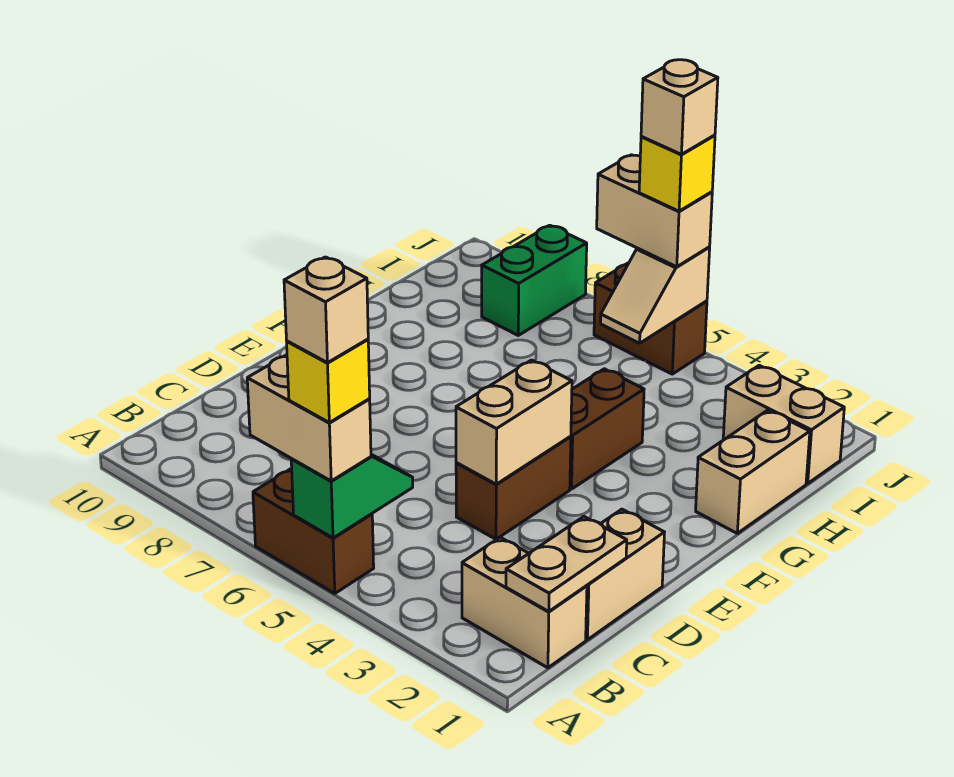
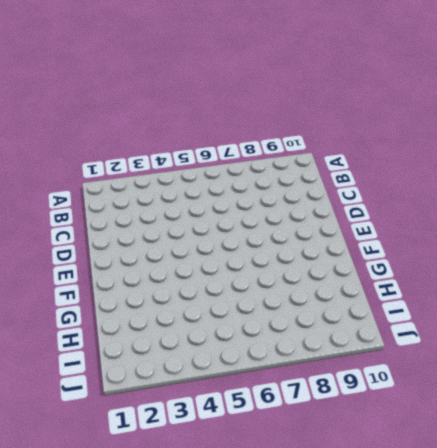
none -> brown 1x2 brick [253,468,374,594]
none -> tan 1x2 brick [462,537,587,668]
none -> tan 1x2 brick [586,509,665,640]

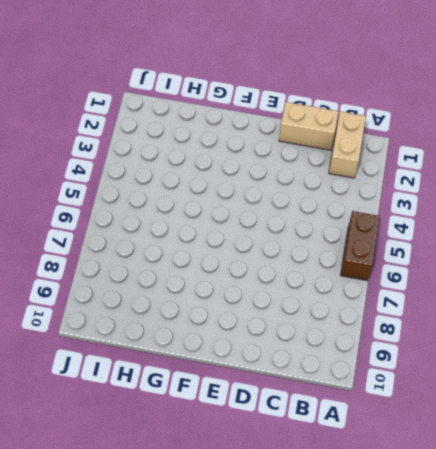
none -> brown 1x2 brick [456,436,571,539]
none -> brown 1x2 brick [570,369,644,489]
none -> tan 1x2 brick [696,410,810,533]

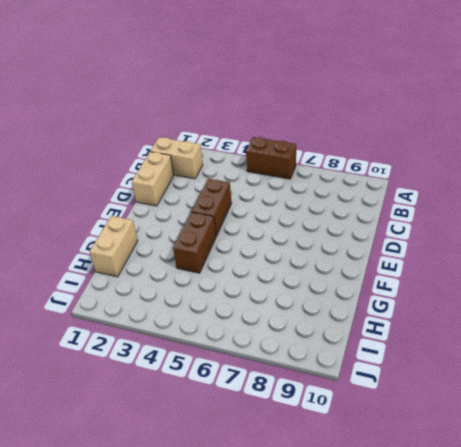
none -> tan 1x2 brick [723,365,844,483]
none -> green 1x2 brick [482,225,587,335]
none -> brown 1x2 brick [594,263,707,374]

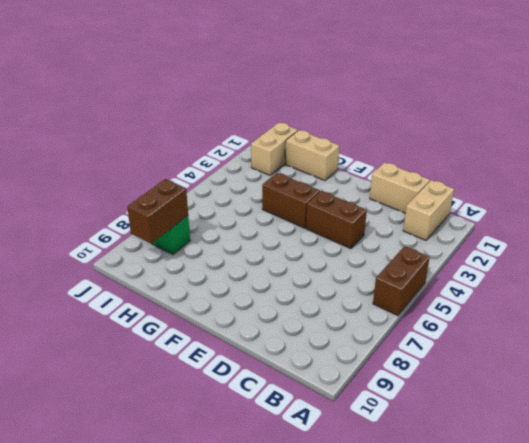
brown 1x2 brick [127,179,188,244] -> brown 1x2 brick moved to [594,263,707,374]
none -> green 1x2 slope [291,455,413,538]
none -> tan 1x2 plate [506,517,627,612]
none -> tan 1x2 brick [456,360,572,484]

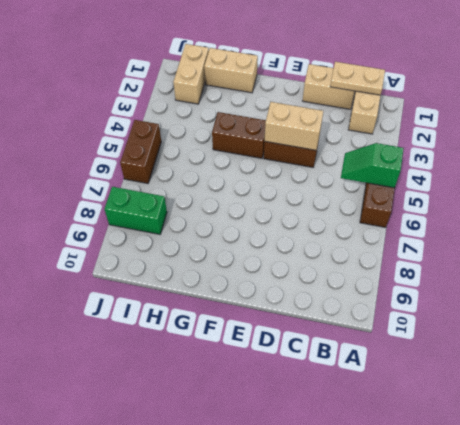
none -> tan 1x2 slope [601,247,710,343]
none -> tan 1x2 brick [247,355,371,481]
none -> tan 1x2 brick [597,155,712,267]

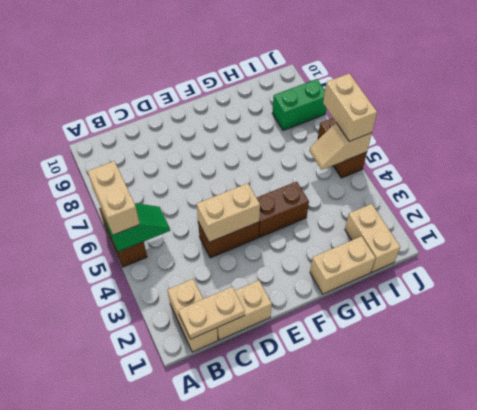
none -> yellow 1x1 brick [287,339,370,423]
none -> yellow 1x1 brick [639,135,715,211]
none -> tan 1x1 brick [284,257,368,363]

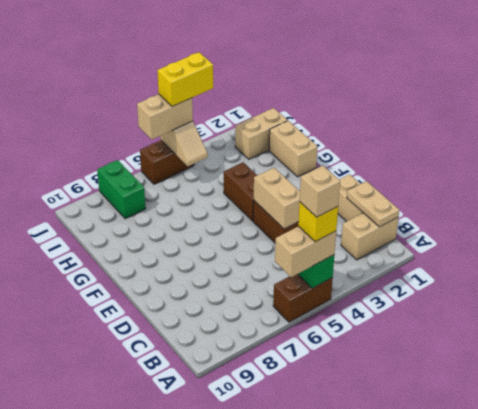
yellow 1x2 brick [157,52,213,106] -> yellow 1x1 brick [639,135,715,211]
none -> tan 1x1 brick [641,60,718,154]

